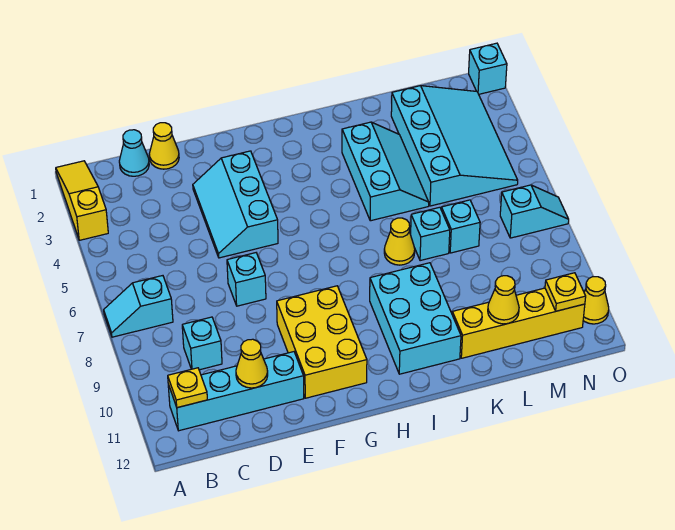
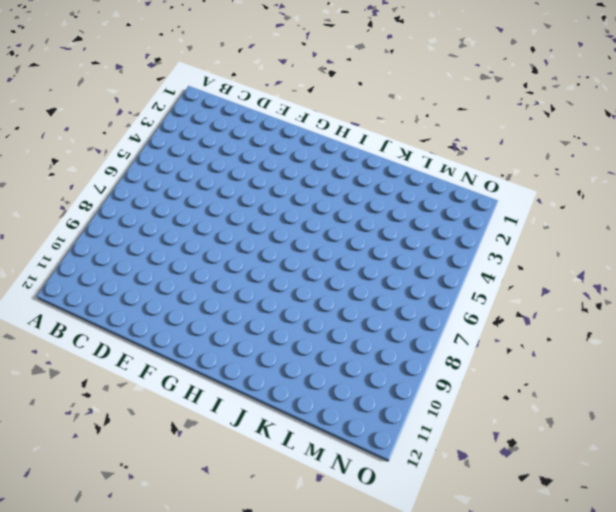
none -> yellow 1x3 slope [56,161,108,240]
none -> cyan 1x2 slope [104,276,173,337]
none -> cyan 1x4 brick [168,352,304,431]

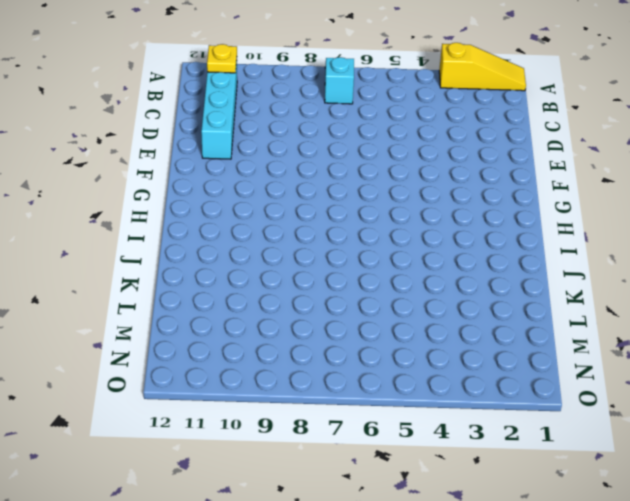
none -> cyan 1x1 cone [119,130,149,176]
none -> cyan 1x1 brick [182,317,222,370]
none -> yellow 1x1 cone [149,123,179,169]

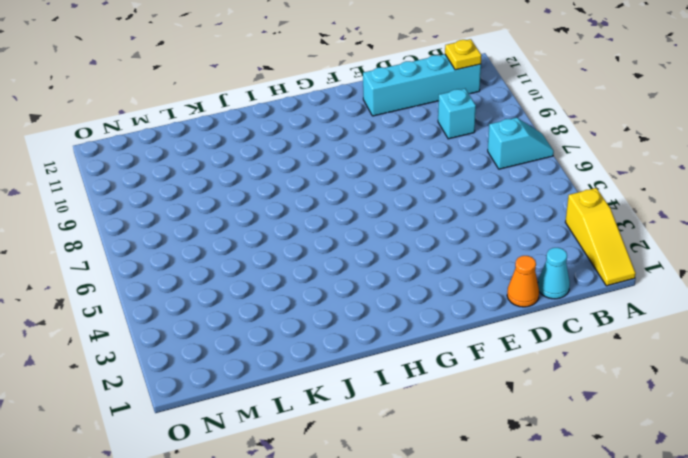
orange 1x1 cone [507,256,539,307] -> yellow 1x1 cone [149,123,179,169]
none -> cyan 2x3 slope [193,151,278,258]
none -> cyan 1x1 brick [227,253,266,306]
none -> yellow 2x3 brick [277,286,367,398]

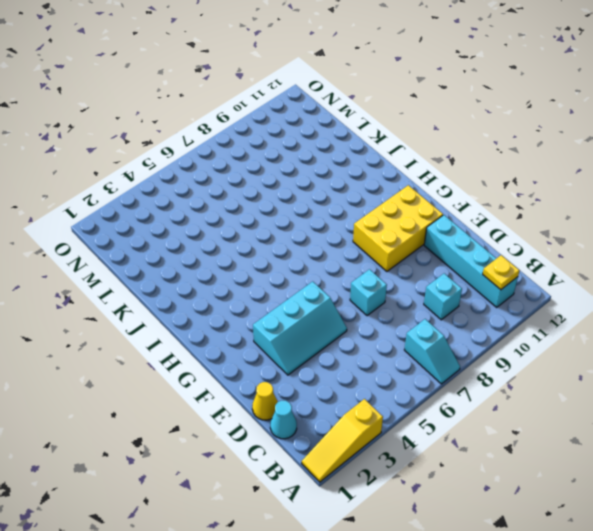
none -> cyan 2x3 brick [370,263,461,374]
none -> cyan 2x3 slope [342,122,429,221]
none -> yellow 1x1 cone [384,218,415,265]

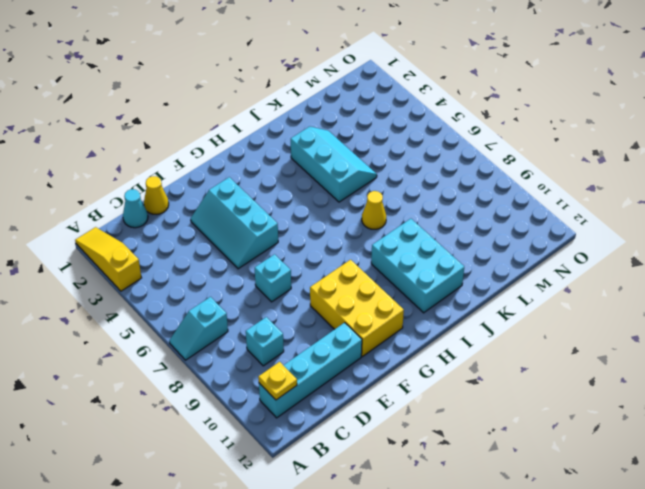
none -> cyan 1x1 brick [411,207,450,261]
none -> yellow 1x4 brick [452,288,585,358]
none -> cyan 3x4 slope [391,86,518,206]

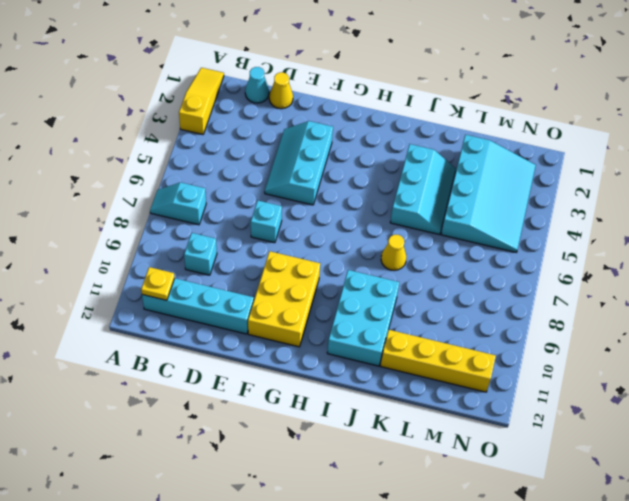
none -> cyan 1x1 brick [411,207,450,261]
none -> cyan 1x1 brick [441,200,480,253]
none -> cyan 1x2 slope [500,185,569,238]

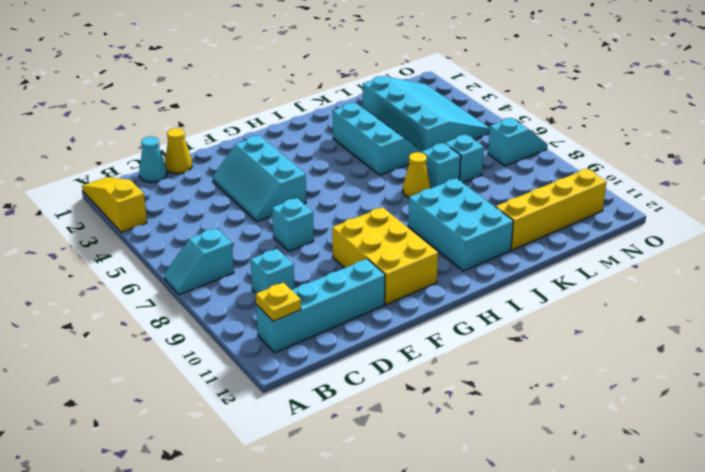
none -> cyan 1x1 brick [469,43,507,94]
none -> yellow 1x1 cone [583,277,609,324]
none -> yellow 1x1 cone [236,339,268,388]

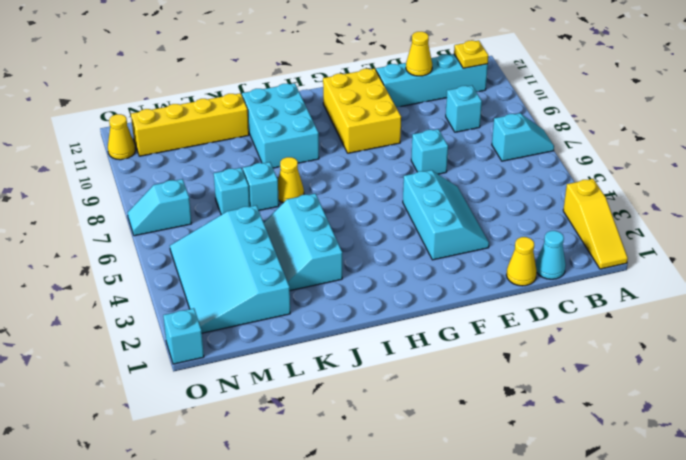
none -> yellow 1x1 cone [488,276,519,324]
none -> yellow 1x1 plate [545,273,586,311]

